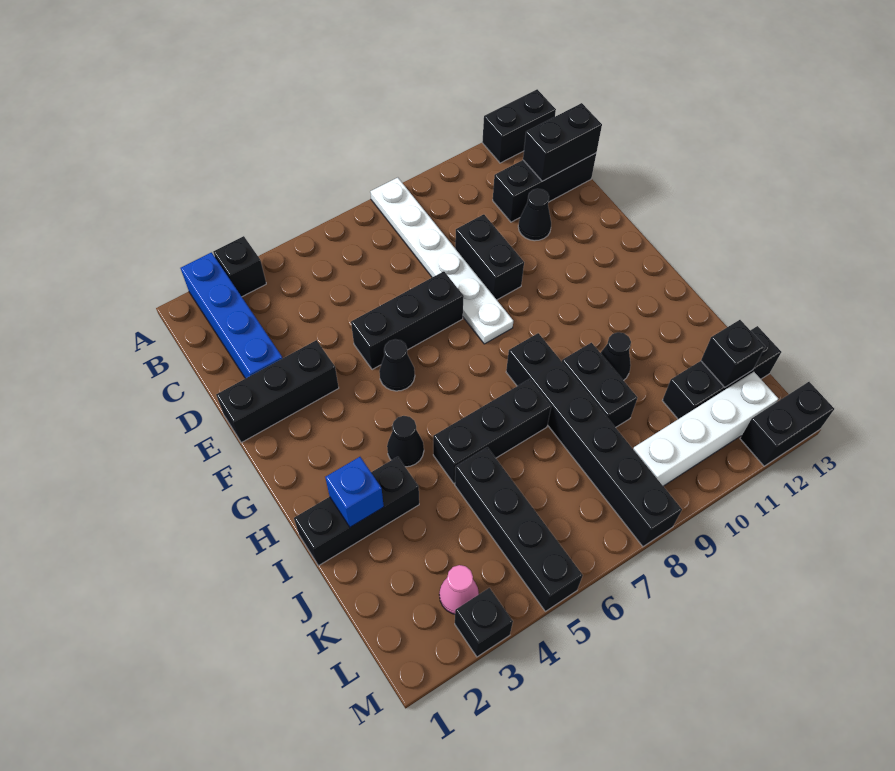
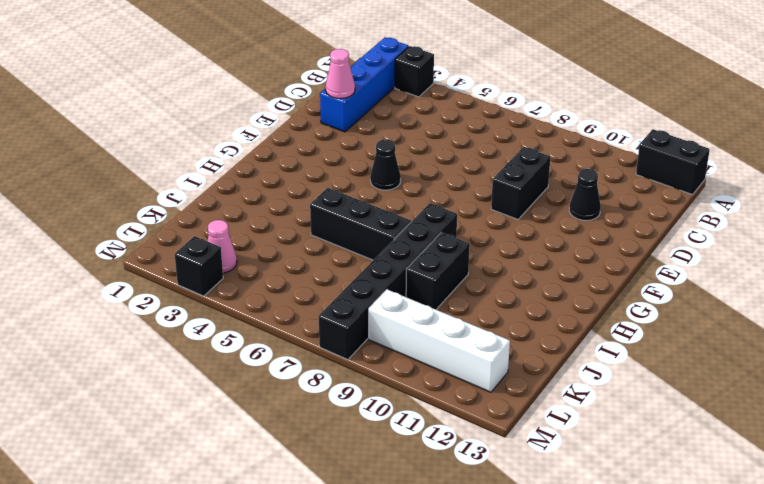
pink 1x1 cone [326,49,355,98] -> none
none -> white 1x6 plate [370,178,513,344]
none -> black 1x3 brick [493,153,596,222]
none -> black 1x3 brick [216,340,339,443]

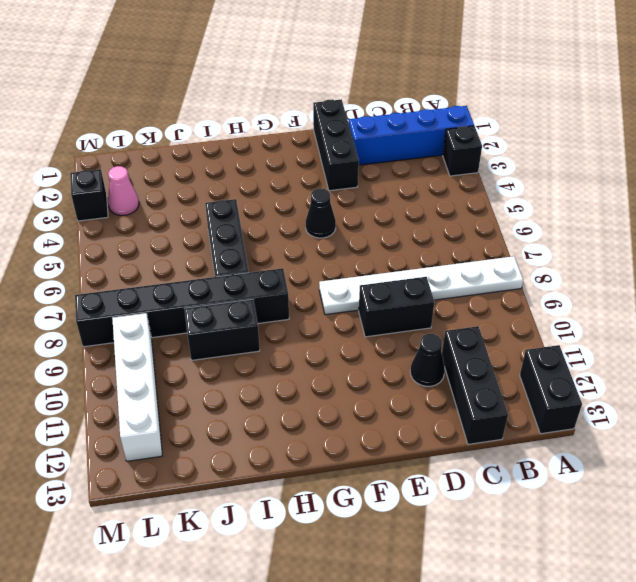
none -> black 1x3 brick [351,271,464,370]
none -> black 1x1 cone [387,416,424,467]
none -> black 1x3 brick [294,457,419,566]

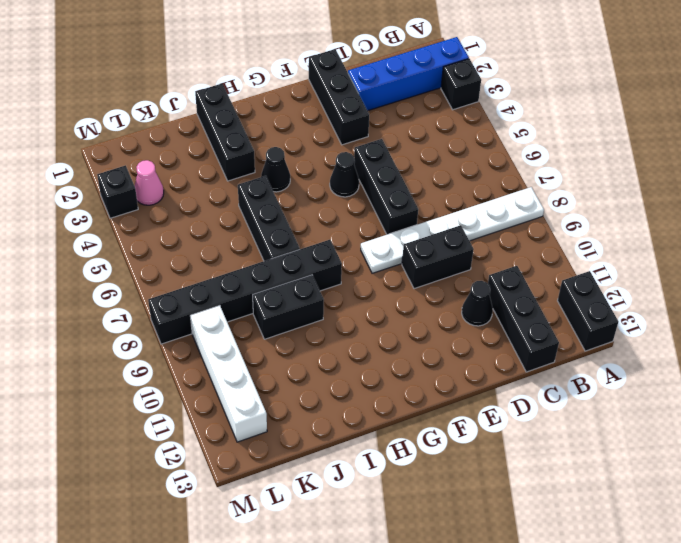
none -> black 1x1 cone [601,332,631,381]
none -> black 1x4 brick [455,447,583,611]
none -> black 1x3 brick [662,326,781,419]

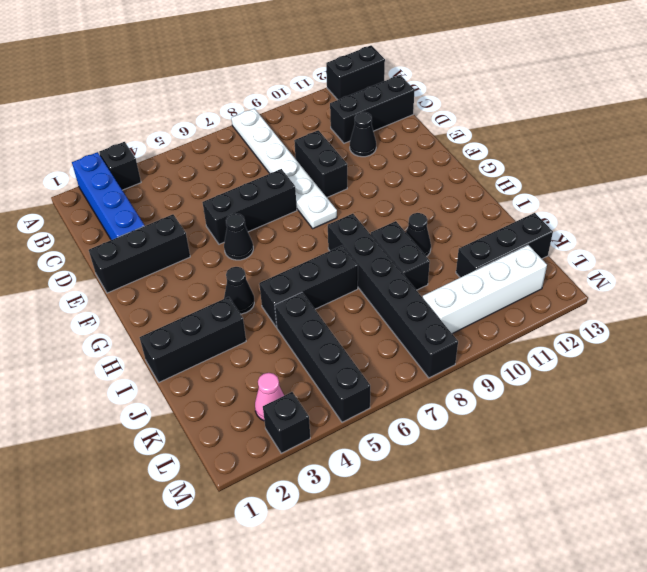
none -> black 1x2 brick [740,382,834,466]
none -> black 1x2 brick [523,103,602,181]
none -> blue 1x1 brick [325,457,384,527]

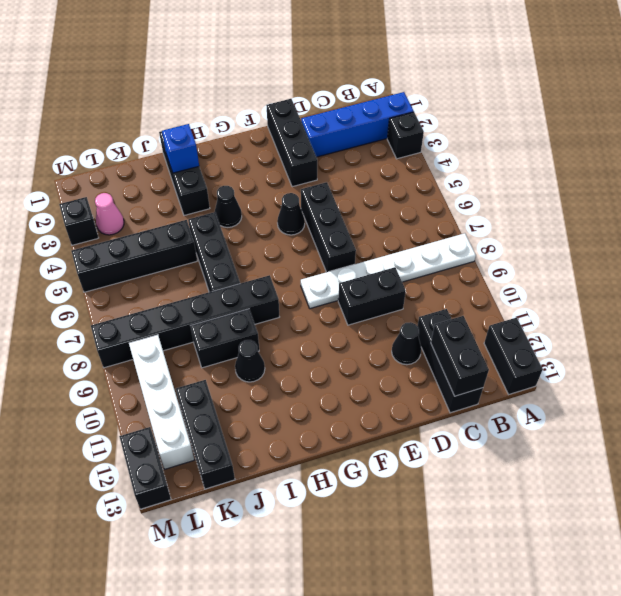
none -> black 1x1 brick [701,320,765,387]

